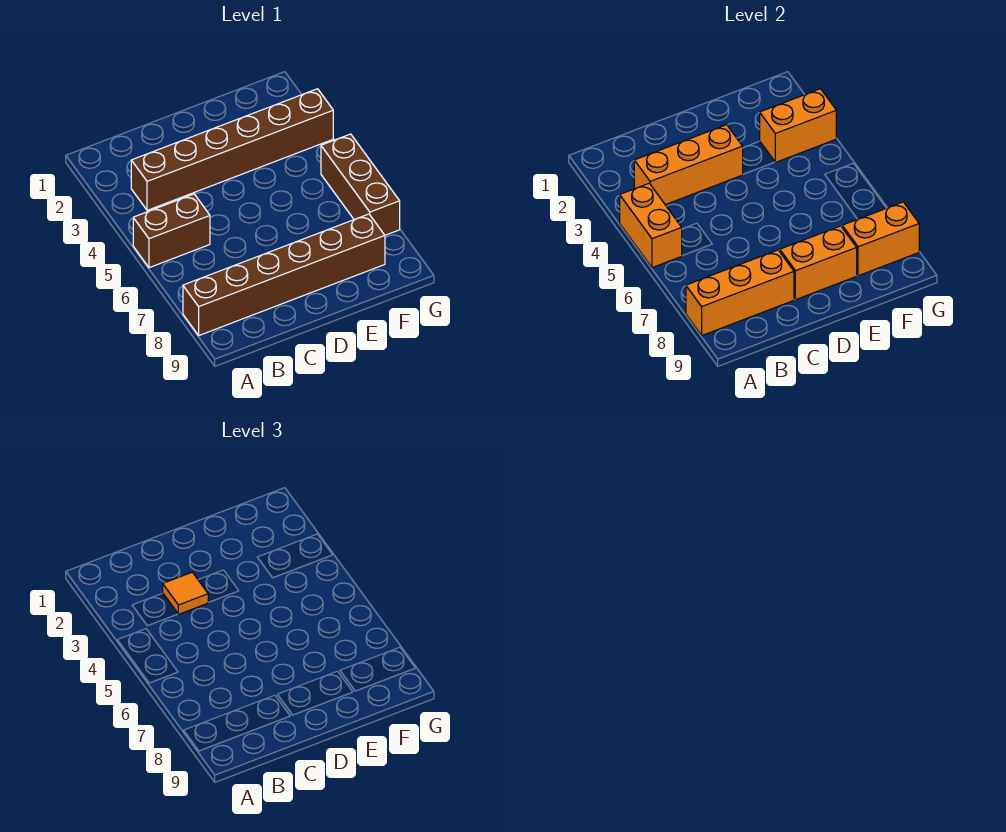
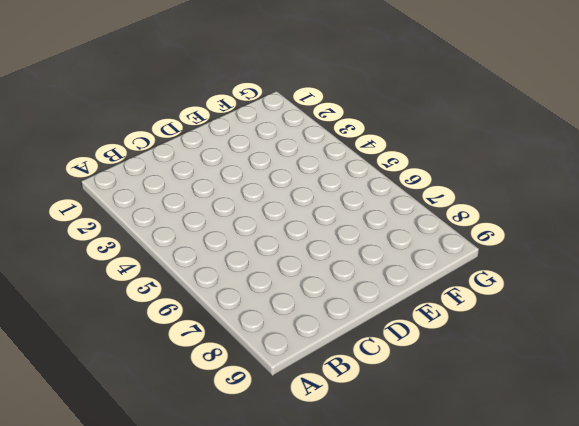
none -> brown 1x2 brick [133,194,210,268]
none -> brown 1x6 brick [183,214,385,335]

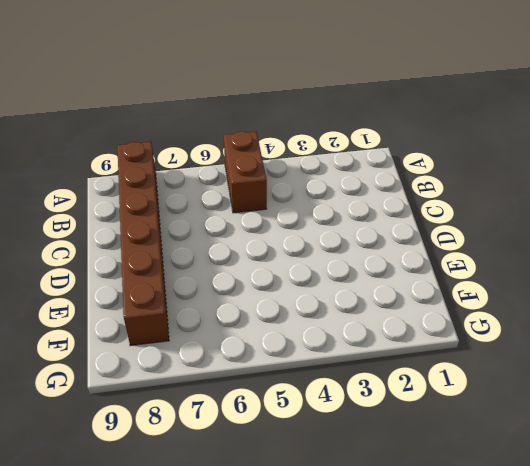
none -> brown 1x6 brick [131,89,333,210]
none -> brown 1x3 brick [321,134,400,235]

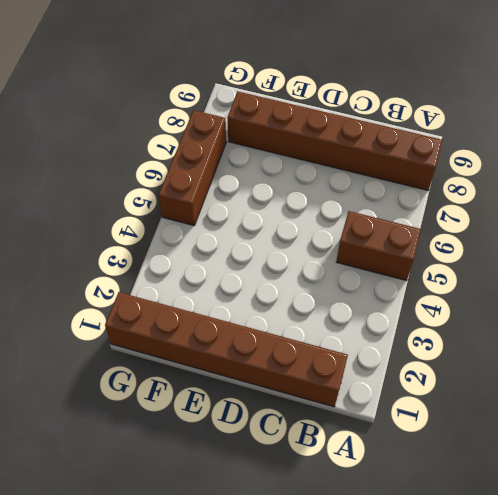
brown 1x6 brick [105,292,348,407] -> brown 1x6 brick moved to [131,89,333,210]
none -> orange 1x2 brick [620,183,682,268]
none -> orange 1x3 brick [686,250,794,335]

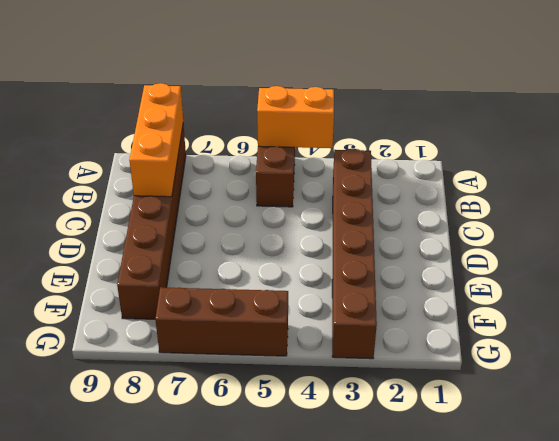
none -> orange 1x3 brick [634,125,743,205]
none -> orange 1x2 brick [780,226,857,300]

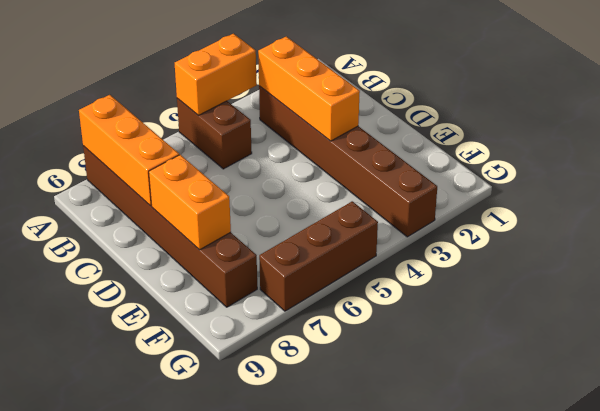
none -> orange 1x2 brick [760,89,836,162]
none -> orange 1x2 brick [842,202,919,276]

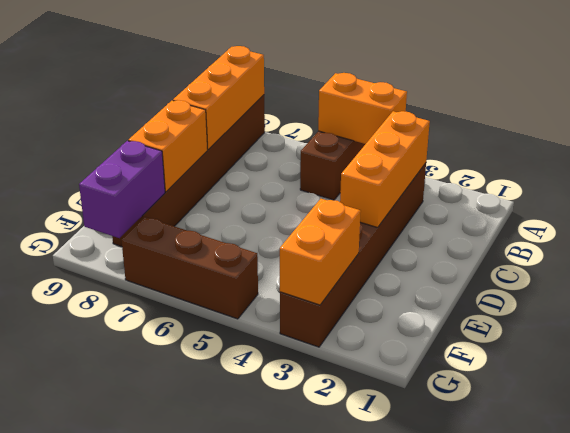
purple 1x2 brick [79,141,165,238] -> orange 1x2 brick [842,202,919,276]
none -> orange 1x1 tile [163,572,208,614]

